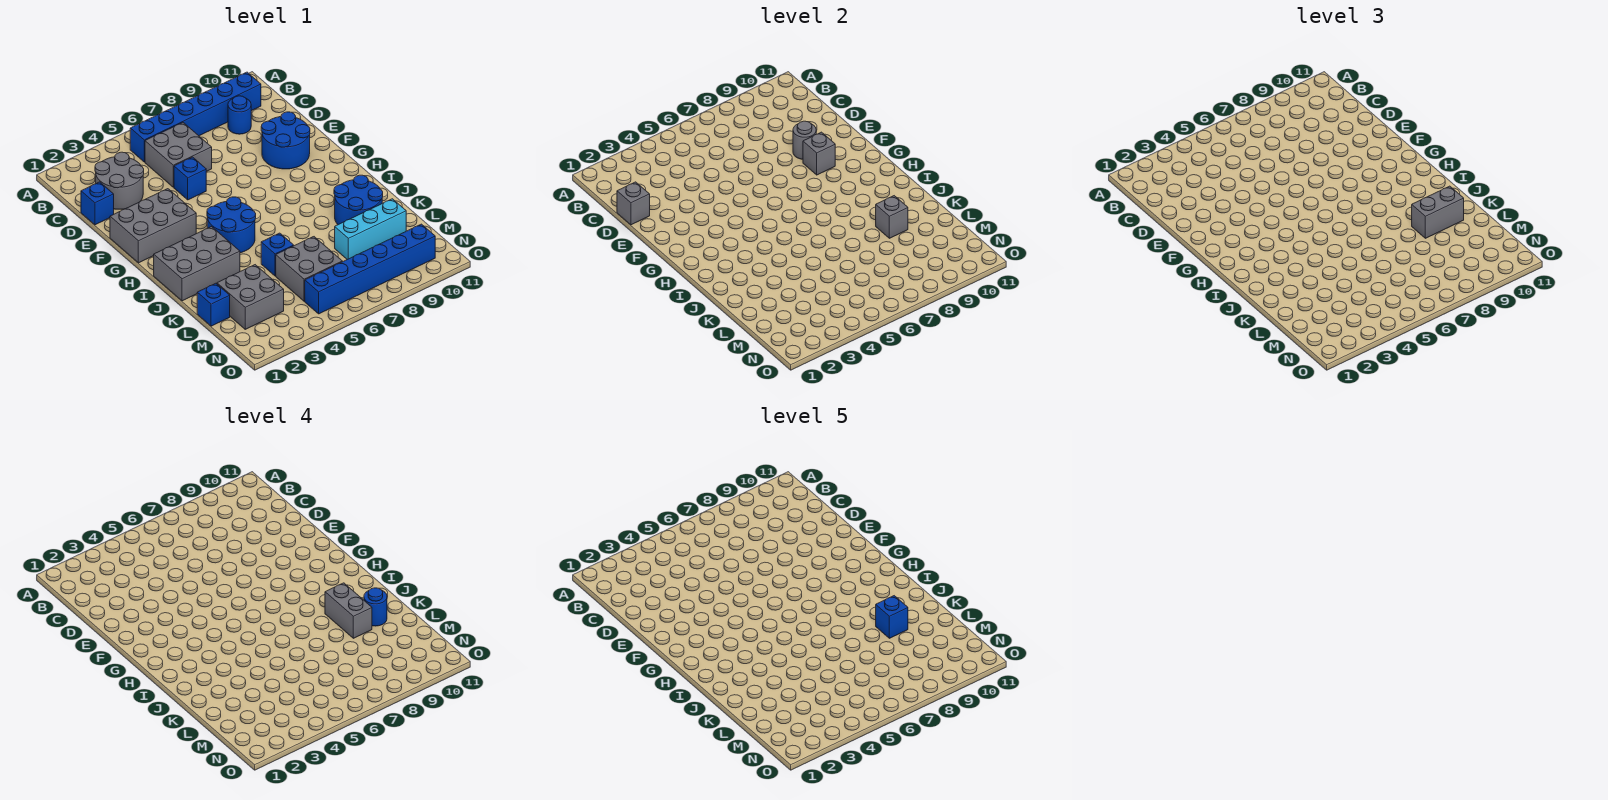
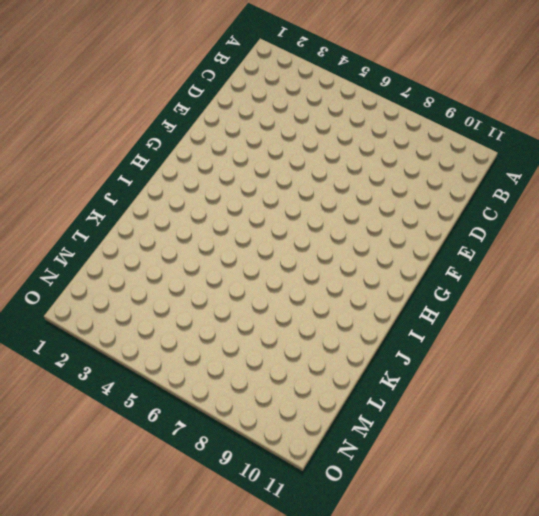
none -> blue 1x6 brick [130,72,261,162]
none -> grey 2x2 round brick [95,152,144,209]
none -> grey 2x2 brick [145,123,212,187]

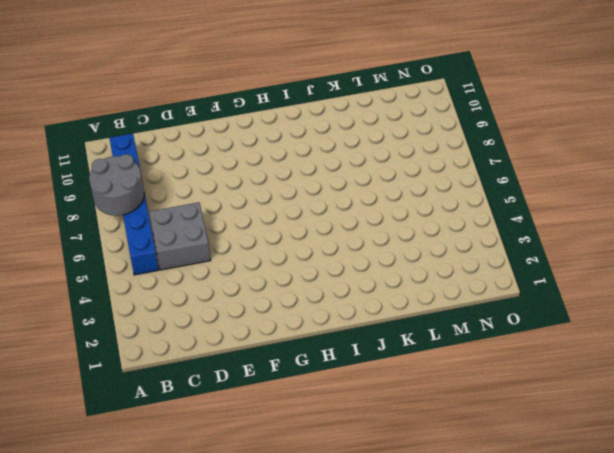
grey 2x2 round brick [89,154,144,216] -> grey 2x2 round brick moved to [95,152,144,209]
none -> blue 1x1 round brick [228,96,251,134]
none -> blue 1x1 brick [81,182,114,225]
none -> blue 1x1 brick [174,157,206,200]

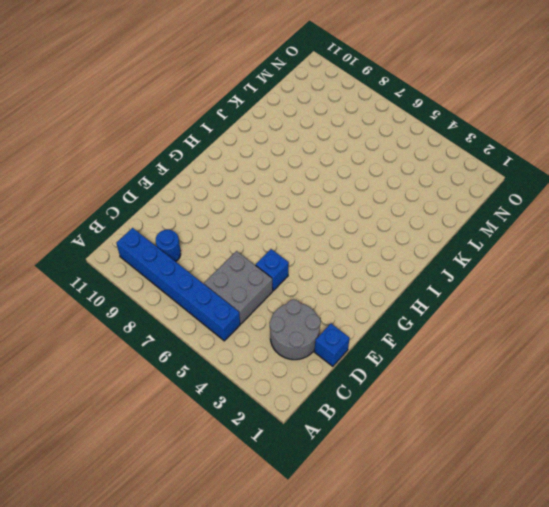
none -> blue 2x2 round brick [261,112,310,169]
none -> grey 2x3 brick [110,189,196,263]
none -> blue 2x2 round brick [207,197,256,253]

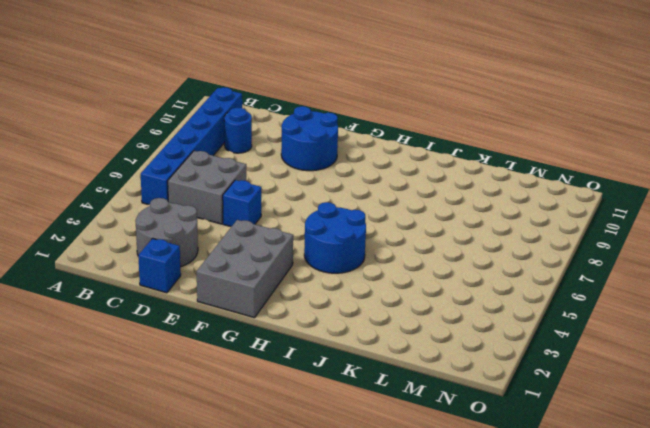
none -> grey 2x3 brick [154,227,240,301]
none -> blue 2x2 round brick [334,175,383,225]
none -> blue 1x1 brick [261,233,294,276]

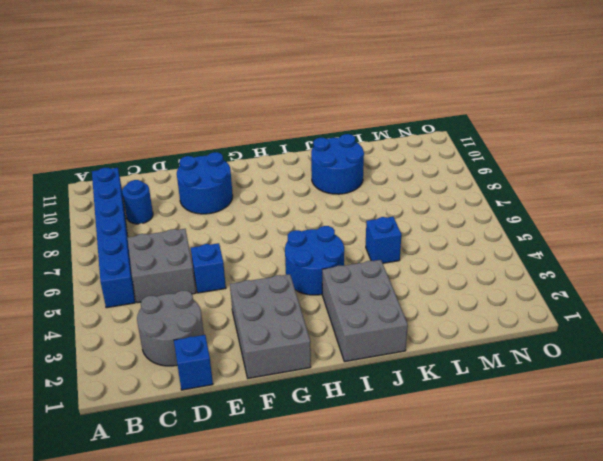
none -> blue 1x1 brick [197,283,230,326]
none -> grey 2x2 brick [217,265,284,329]
none -> grey 2x2 brick [276,237,342,301]

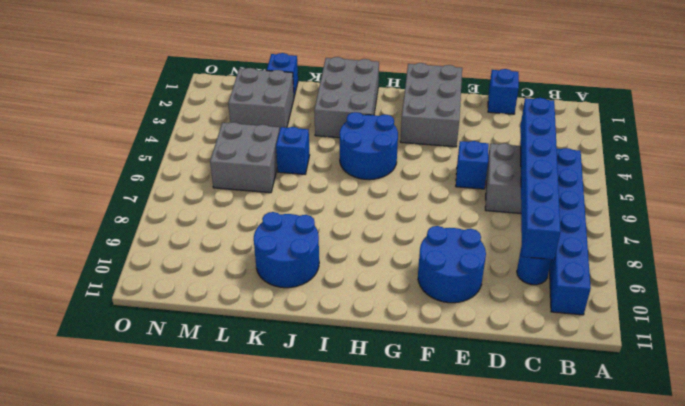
blue 1x6 brick [520,98,561,260] -> blue 1x6 brick moved to [305,224,435,314]
none -> grey 2x2 round brick [95,152,144,209]
none -> cyan 1x3 brick [335,199,406,259]
none -> grey 1x1 brick [617,182,650,225]

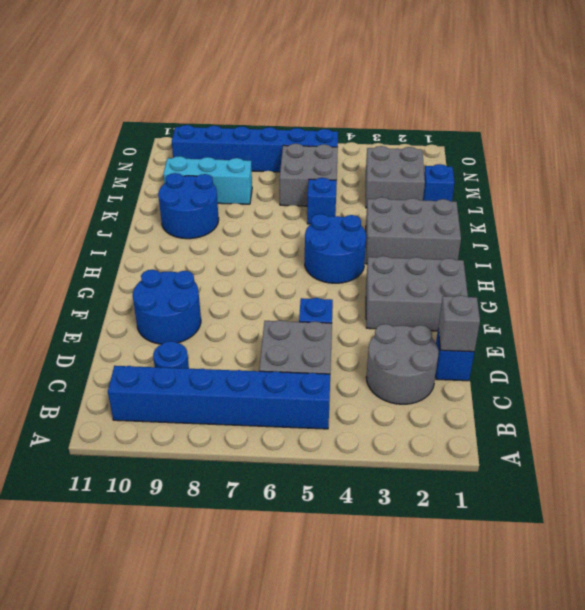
none -> grey 1x1 round brick [793,121,816,159]
none -> grey 1x1 brick [803,132,835,175]
none -> grey 1x1 brick [876,196,908,238]

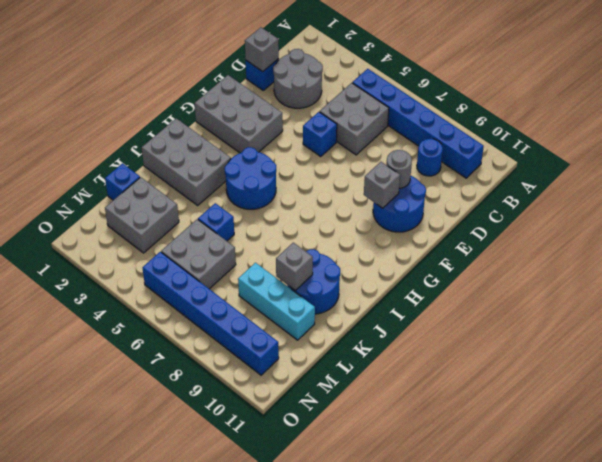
none -> grey 1x2 brick [1412,186,1464,238]
none -> grey 1x2 brick [325,583,372,638]
none -> blue 1x1 round brick [364,588,387,626]

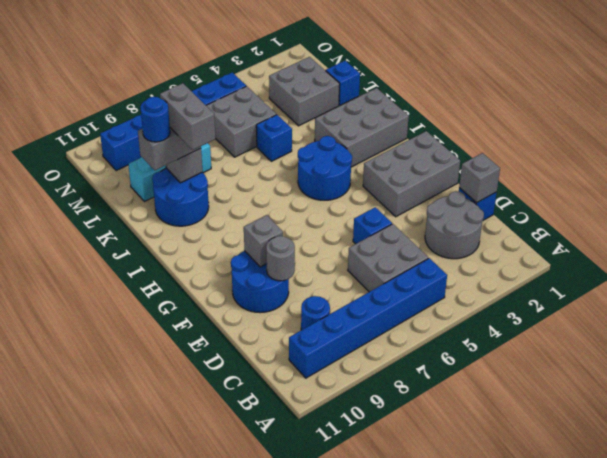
none -> blue 1x1 brick [876,596,908,638]

